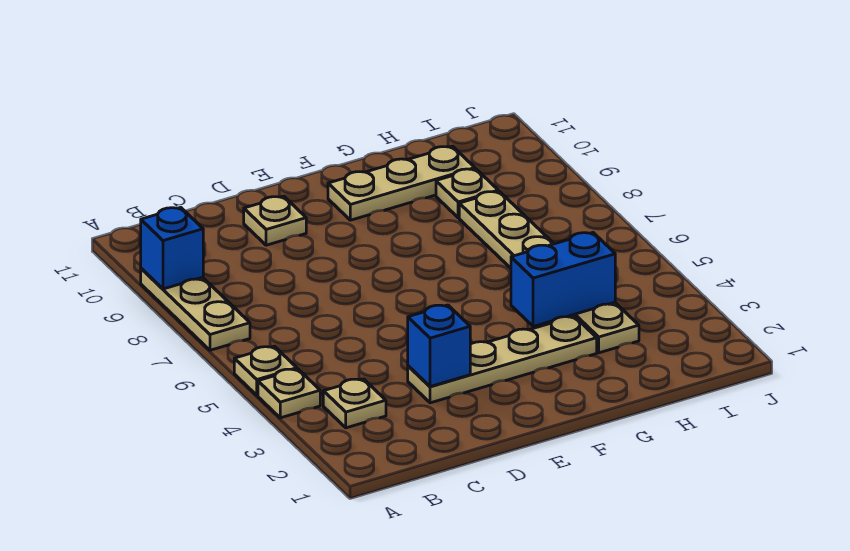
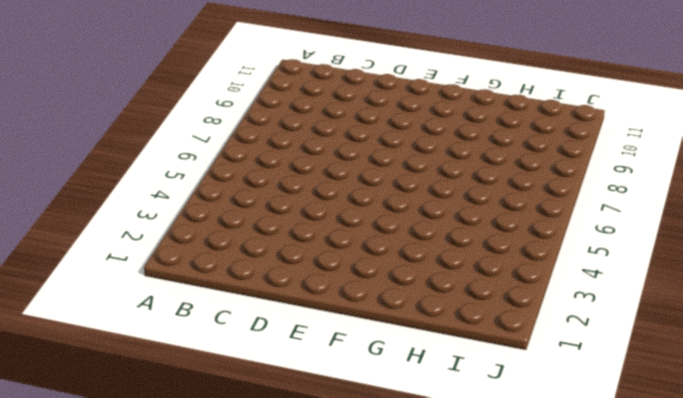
none -> tan 1x1 plate [258,369,320,418]
none -> tan 1x1 plate [234,346,297,395]
none -> tan 1x3 plate [141,268,250,350]

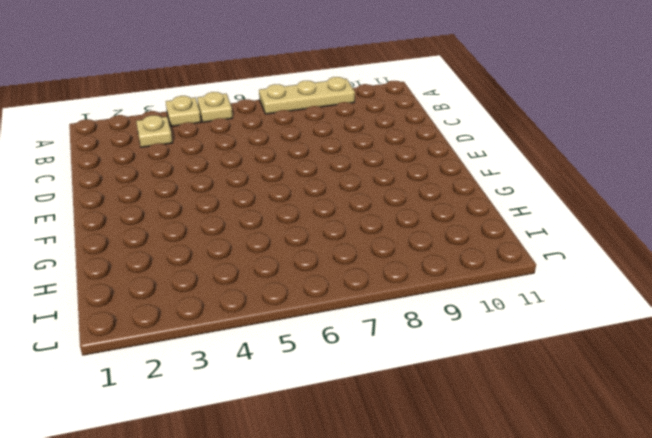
none -> tan 1x4 plate [408,316,597,403]
none -> tan 1x1 plate [244,196,306,245]
none -> tan 1x3 plate [328,146,475,220]

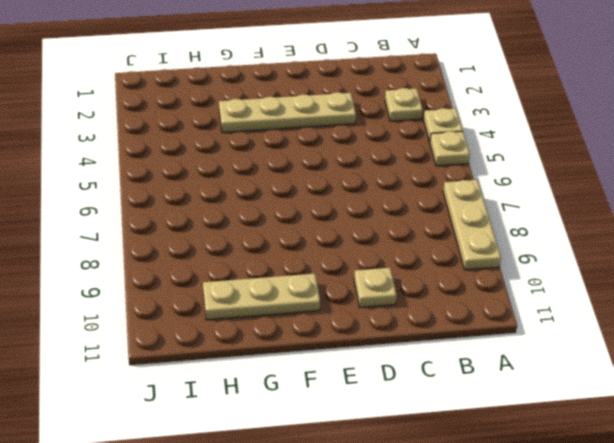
none -> tan 1x6 plate [459,191,639,353]
none -> tan 1x1 plate [436,169,498,218]
none -> blue 1x1 brick [141,207,203,289]

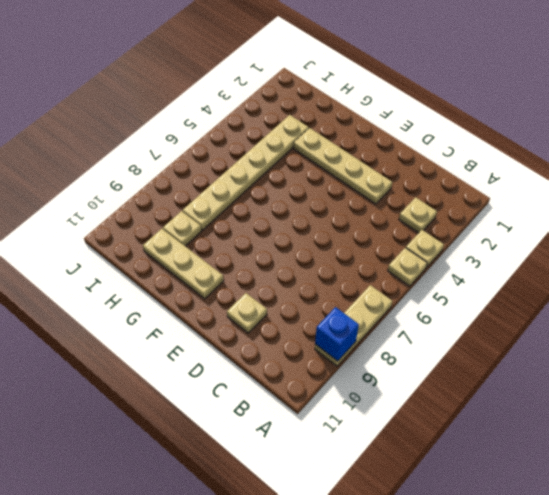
none -> blue 1x1 brick [408,305,470,387]
none -> blue 1x2 brick [511,233,615,327]

